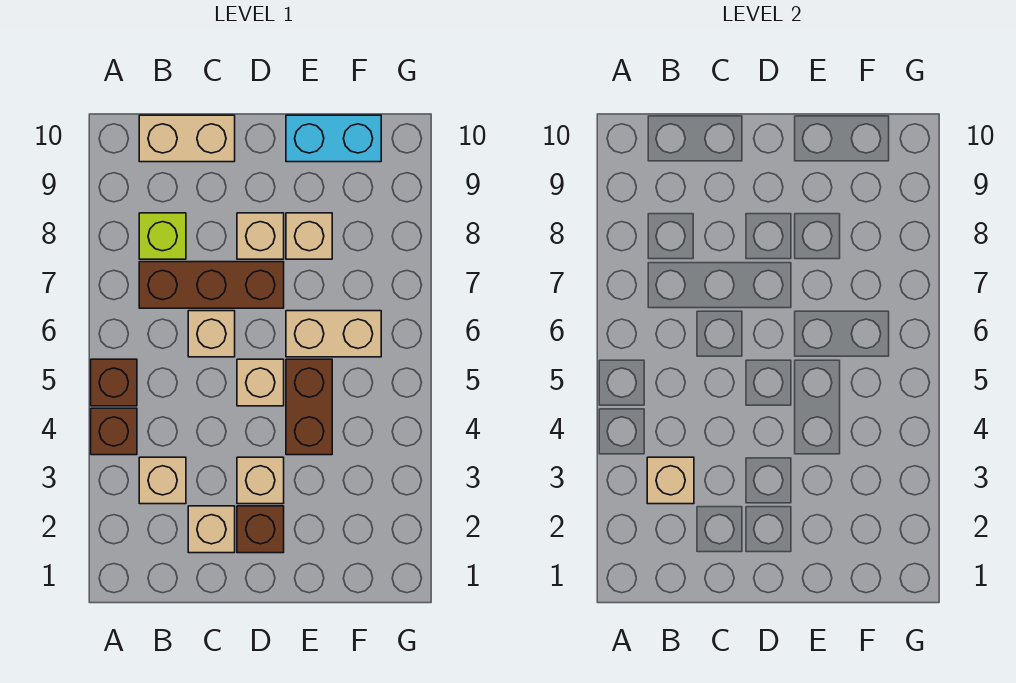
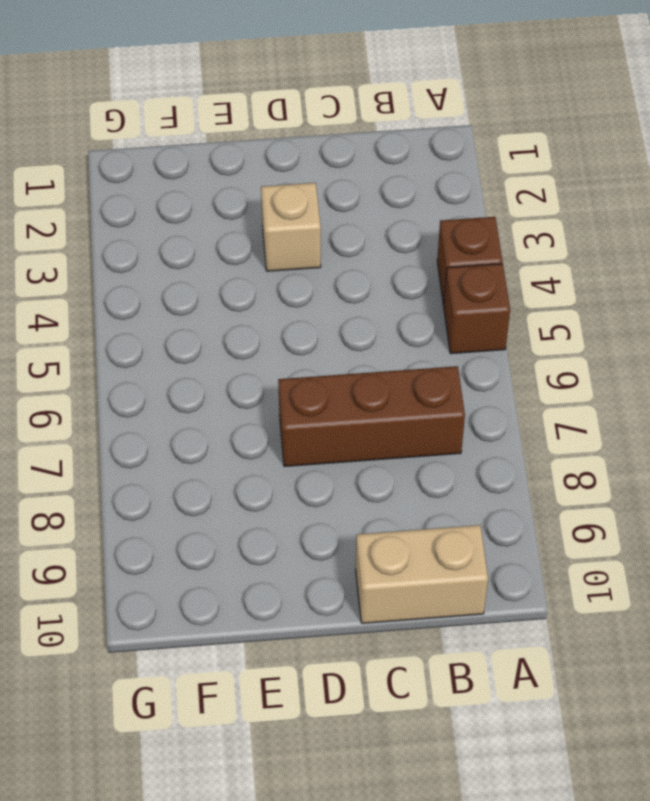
none -> tan 1x1 brick [139,457,186,504]
none -> lime 1x1 brick [139,213,186,259]
none -> tan 1x1 brick [188,506,235,553]

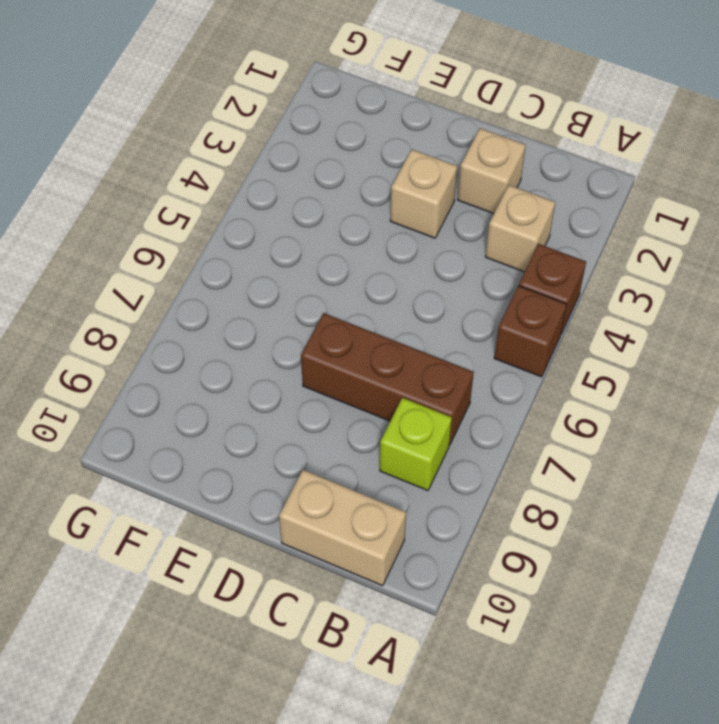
none -> tan 1x1 brick [188,311,235,357]
none -> brown 1x1 brick [237,506,284,553]
none -> tan 1x1 brick [237,359,284,406]

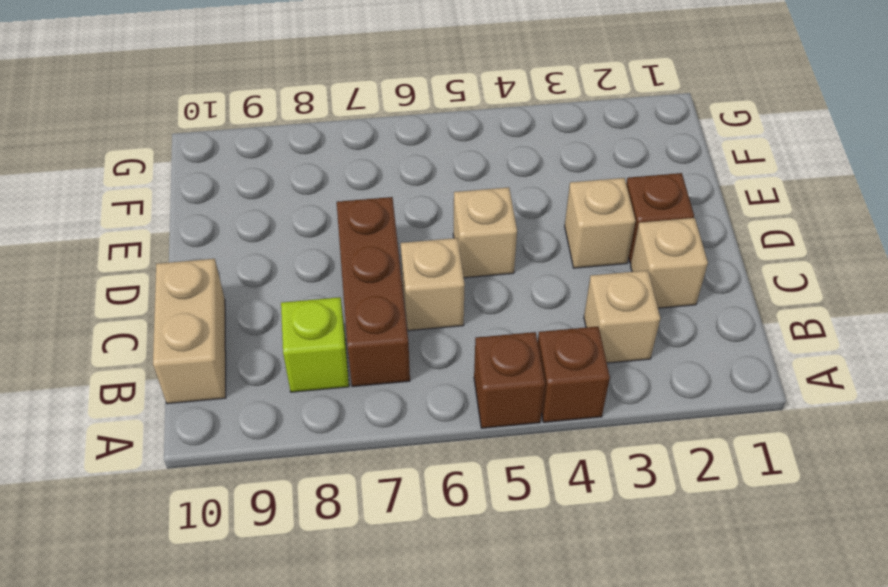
none -> tan 1x1 brick [237,213,284,259]
none -> brown 1x2 brick [286,359,332,455]
none -> tan 1x2 brick [286,311,381,357]

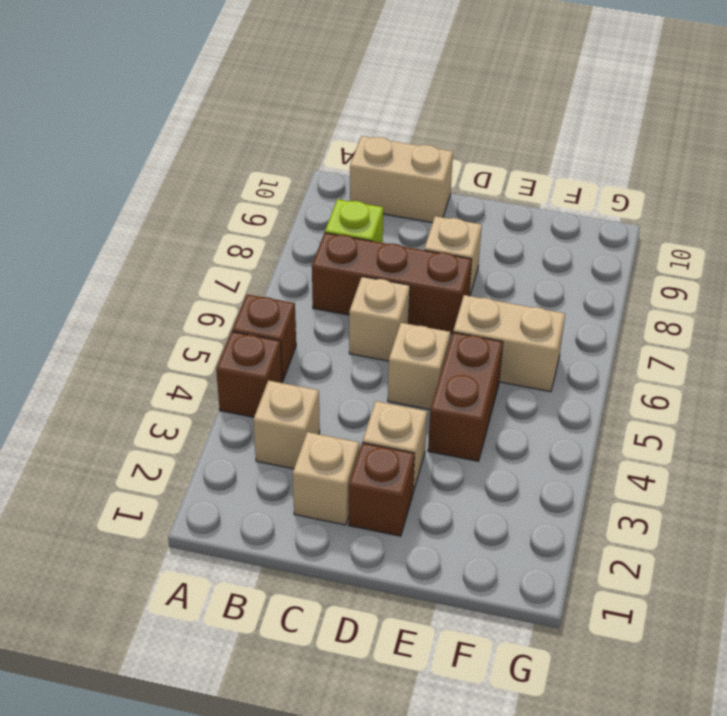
none -> tan 1x1 brick [286,213,332,259]
none -> cyan 1x2 brick [286,115,381,162]
none -> tan 1x1 brick [647,457,694,504]

